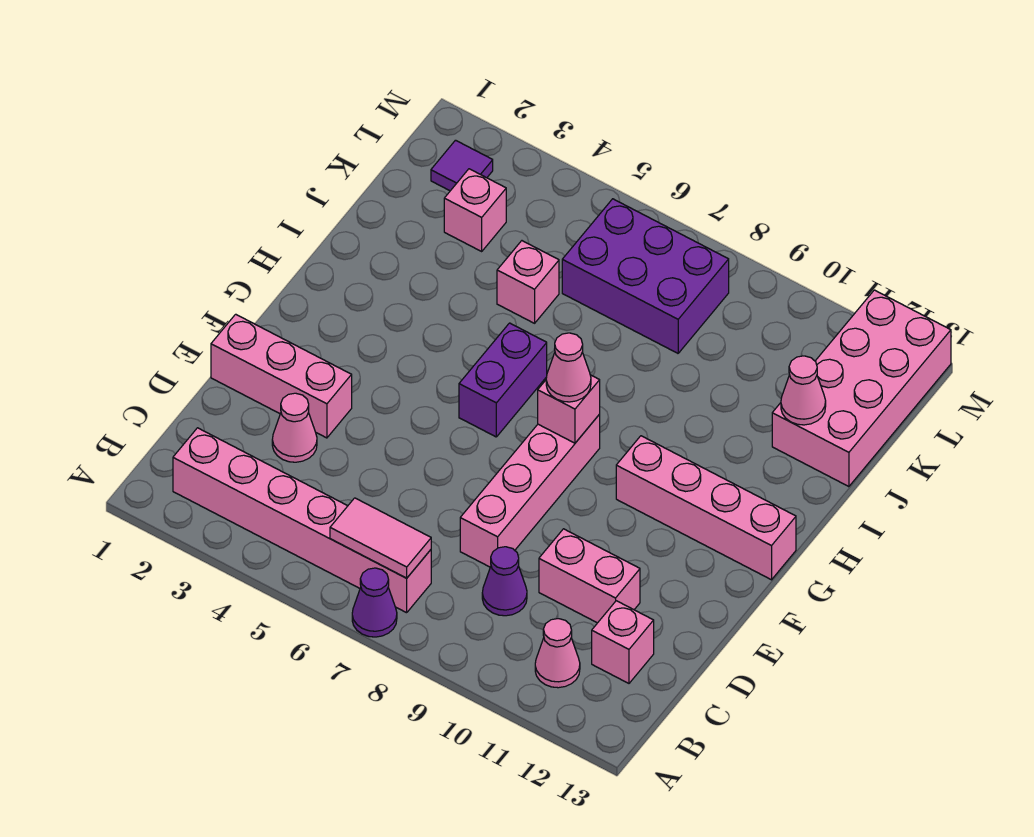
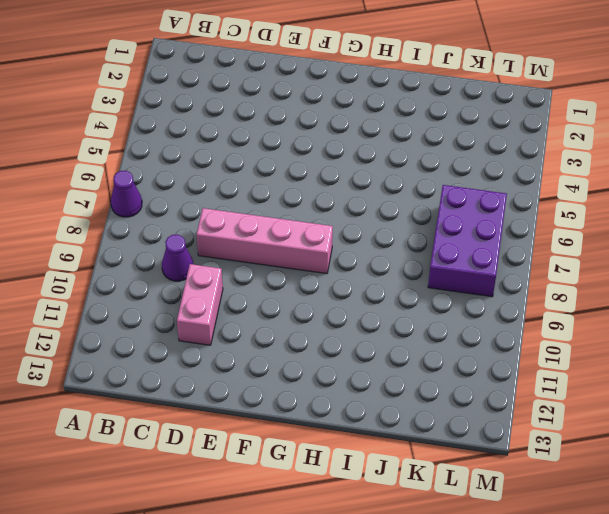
none -> pink 1x6 brick [173,428,431,613]
none -> pink 1x1 cone [535,619,580,688]
none -> pink 1x1 brick [592,601,654,683]

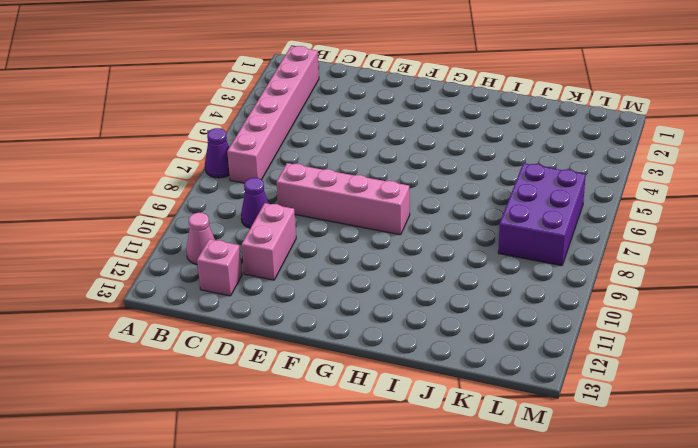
none -> pink 1x1 cone [272,393,317,462]
none -> pink 1x3 brick [211,314,352,438]
none -> purple 1x2 brick [459,323,547,437]

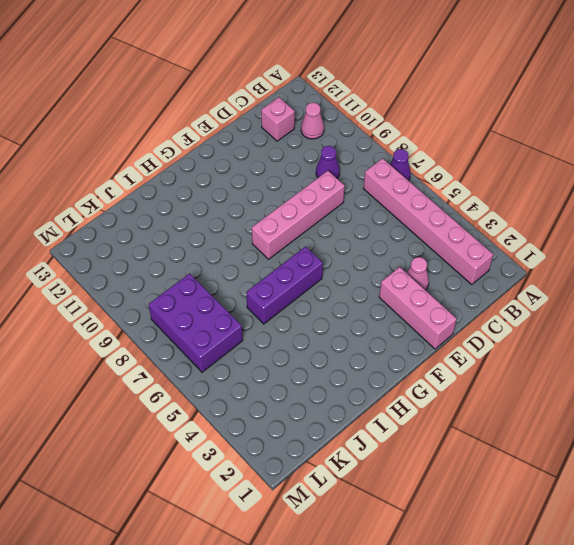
purple 1x3 brick [246,247,323,324] -> purple 1x2 brick [459,323,547,437]
none -> pink 1x2 brick [539,529,640,623]
none -> pink 1x4 brick [616,436,796,580]
none -> pink 1x1 brick [497,241,559,323]

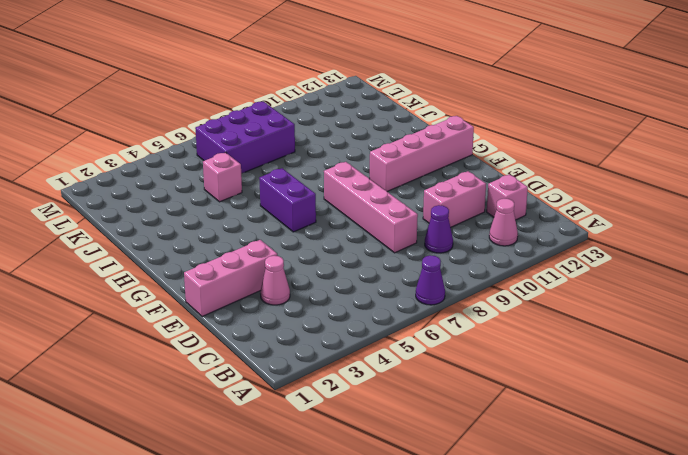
none -> pink 1x6 brick [173,428,431,613]
none -> pink 2x4 brick [772,290,951,487]
none -> pink 1x1 brick [444,169,506,251]

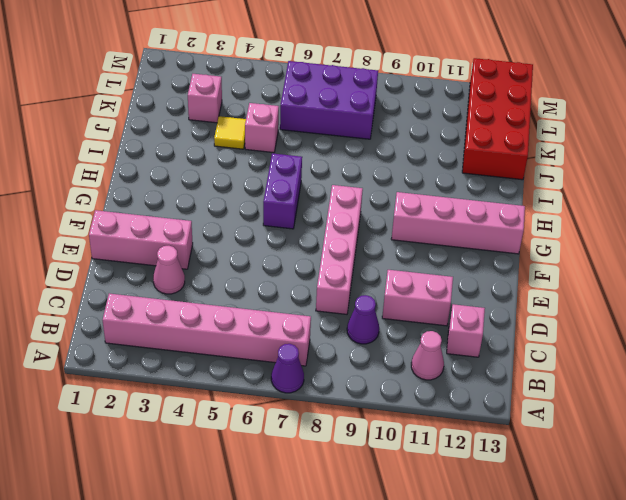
yellow 1x1 tile [214,116,246,149] -> none
red 2x4 brick [462,58,533,180] -> pink 2x4 brick [772,290,951,487]
none -> purple 1x1 tile [431,140,493,191]
none -> pink 1x2 tile [330,498,431,578]
none -> pink 1x1 brick [538,375,600,443]

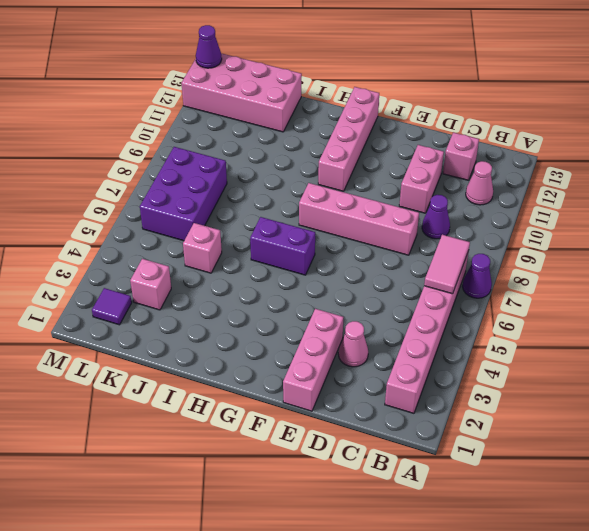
purple 1x1 cone [196,25,222,68] -> none
none -> pink 1x1 brick [538,375,600,443]
none -> pink 1x1 cone [781,356,826,425]
none -> pink 1x1 cone [546,333,591,402]

